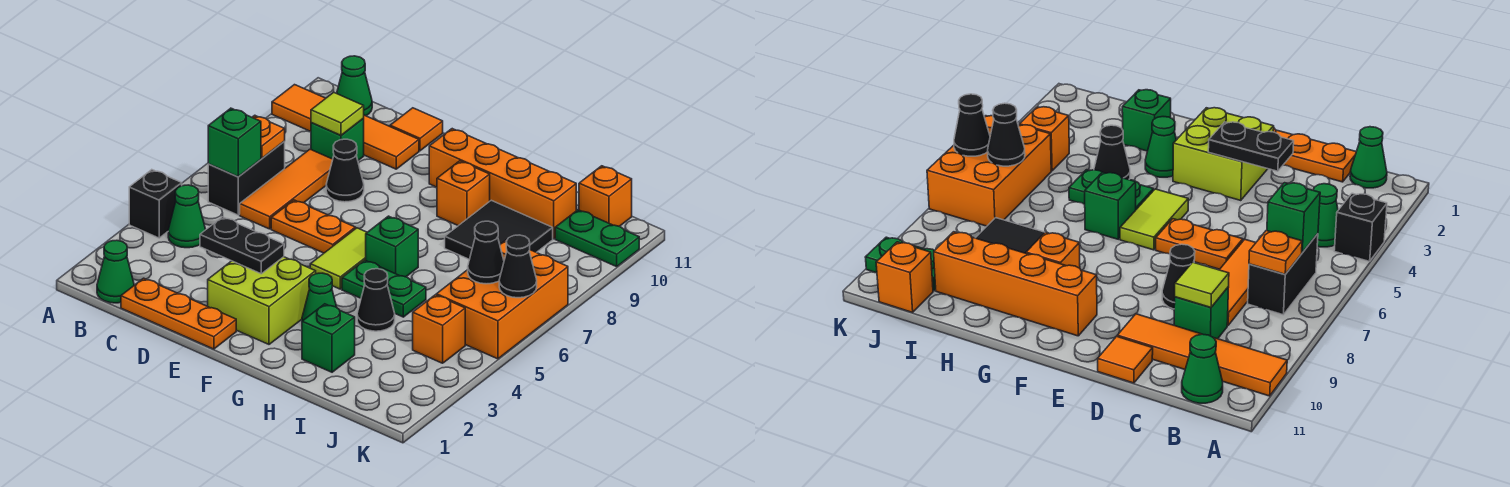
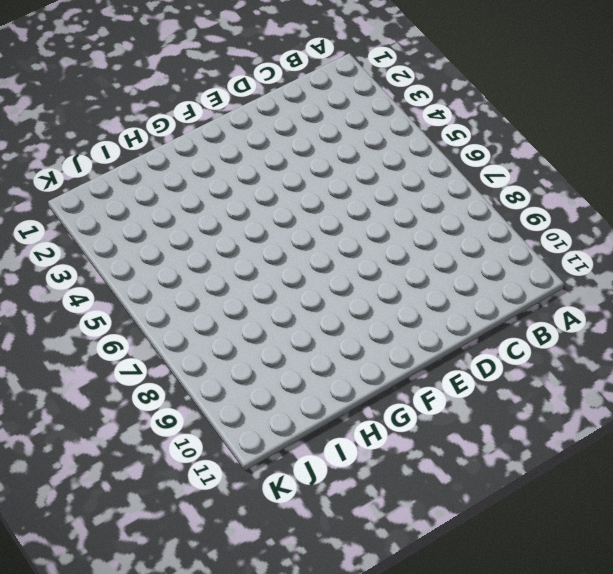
none -> black 1x1 brick [129,170,182,238]
none -> orange 1x4 tile [272,85,419,169]
none -> green 1x1 cone [97,240,134,303]
none -> green 1x1 cone [168,185,206,248]

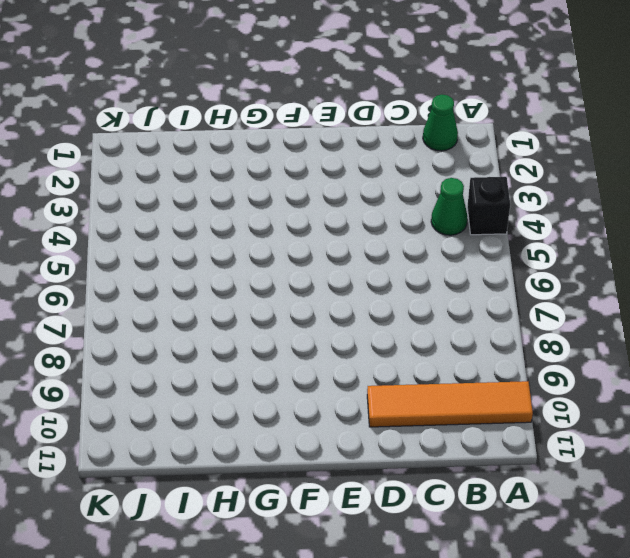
none -> black 1x2 brick [208,142,285,215]
none -> green 1x1 cone [337,56,372,116]
none -> orange 1x3 plate [121,278,236,349]
none -> orange 1x3 tile [240,149,333,229]

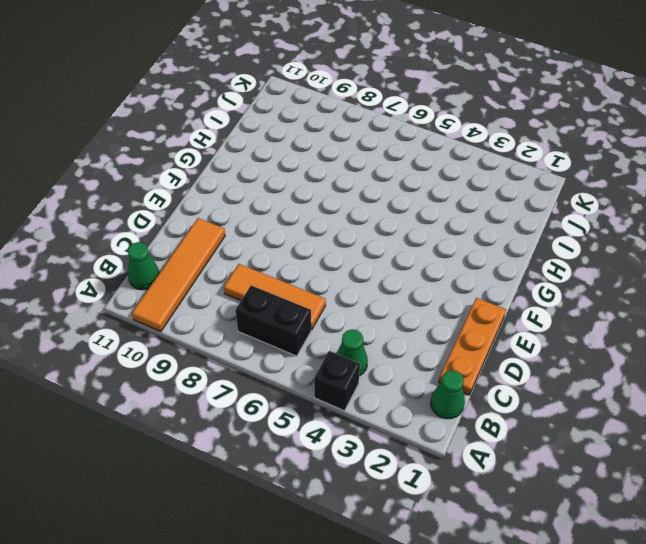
none -> green 1x1 brick [311,119,364,160]
none -> orange 1x2 plate [271,200,355,253]
none -> black 1x1 cone [326,139,364,202]
none -> orange 1x1 tile [390,108,443,151]

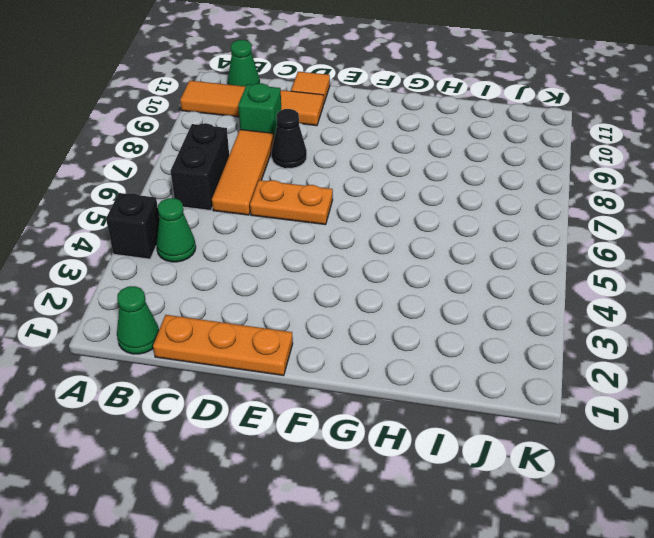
none -> lime 2x2 brick [208,257,316,344]
none -> lime 1x2 tile [310,228,367,289]
none -> orange 1x4 brick [429,129,576,239]
none -> green 1x1 cone [302,273,336,321]

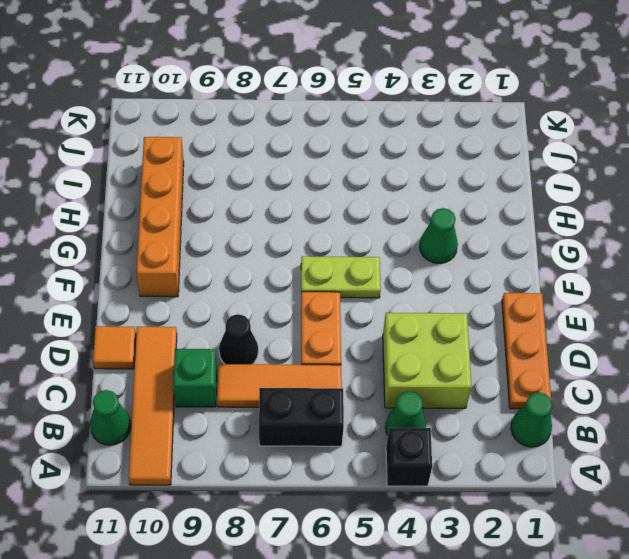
lime 2x2 brick [383,313,471,408] -> lime 2x2 brick moved to [208,257,316,344]
lime 1x2 plate [301,256,381,298] -> lime 1x2 tile [310,228,367,289]
none -> green 1x2 plate [342,260,426,317]
none -> green 1x1 brick [366,216,418,277]
none -> orange 1x1 brick [437,161,490,226]
none -> green 1x1 brick [302,304,355,372]

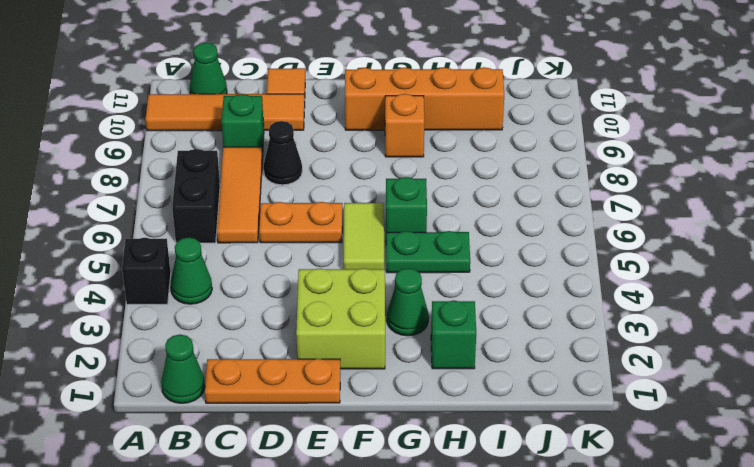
none -> black 1x1 cone [357,269,395,331]
none -> black 2x2 tile [445,200,553,259]
none -> orange 1x1 brick [413,295,465,363]
none -> orange 2x3 brick [436,240,568,359]

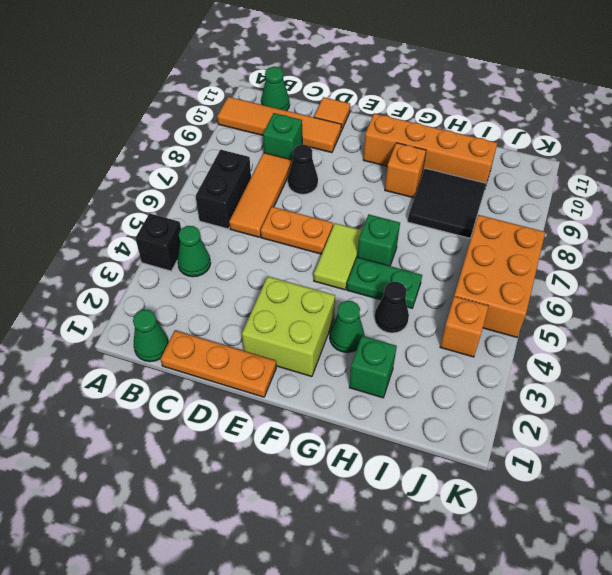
none -> green 1x2 plate [555,210,639,267]
none -> orange 1x1 brick [579,166,632,226]
none -> green 1x1 brick [208,108,261,177]
none -> orange 1x1 plate [252,115,285,158]

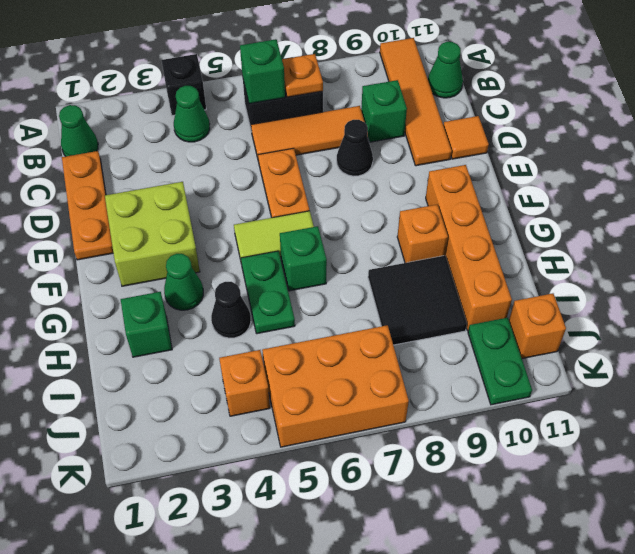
none -> lime 1x1 tile [311,92,364,135]
none -> black 1x2 plate [200,217,284,274]
none -> black 1x1 cone [468,221,504,284]
none -> black 1x1 cone [499,235,537,298]

